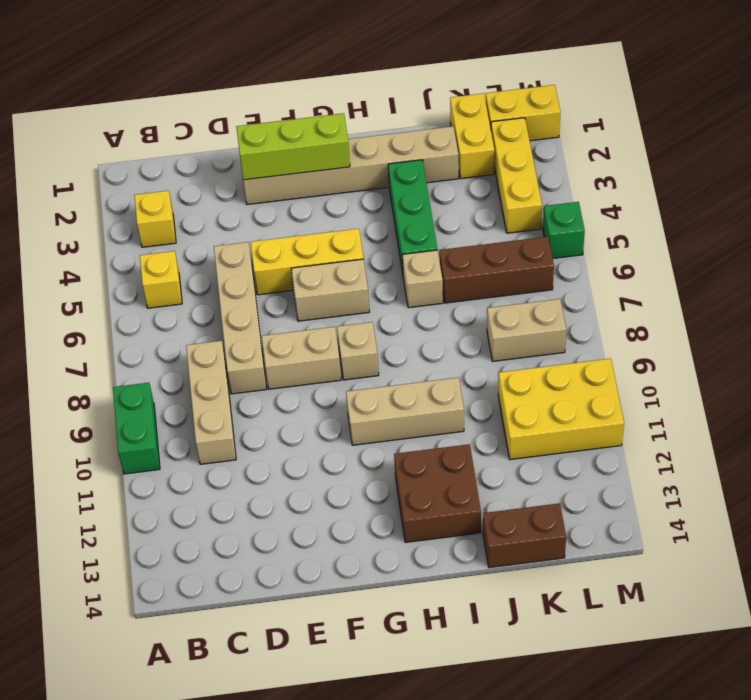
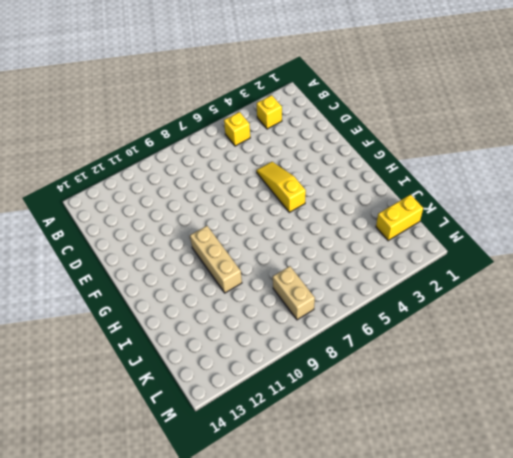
yellow 1x3 slope [256,162,306,212] -> yellow 1x3 brick [251,229,363,295]
none -> green 1x2 brick [113,383,160,474]
none -> tan 1x3 brick [186,341,236,464]
none -> tan 1x4 brick [214,242,267,394]

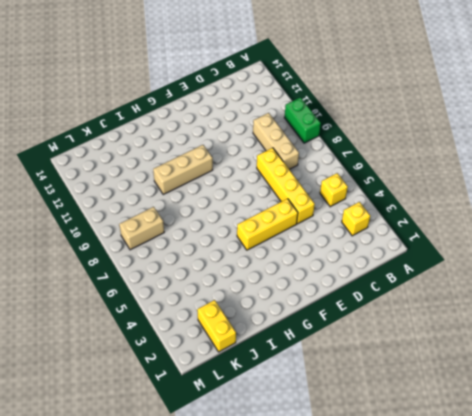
yellow 1x4 brick [257,148,315,224] -> tan 1x4 brick [214,242,267,394]
none -> tan 1x6 brick [243,126,459,205]
none -> tan 1x2 brick [262,327,341,389]
none -> tan 1x2 brick [291,259,369,321]

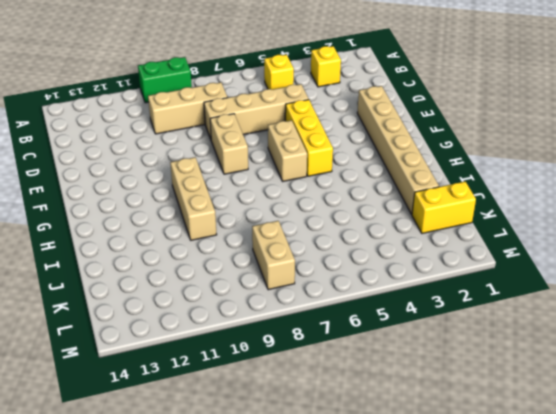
none -> tan 1x1 brick [337,322,379,380]
none -> brown 2x2 brick [394,444,481,543]
none -> green 1x3 brick [388,160,437,272]

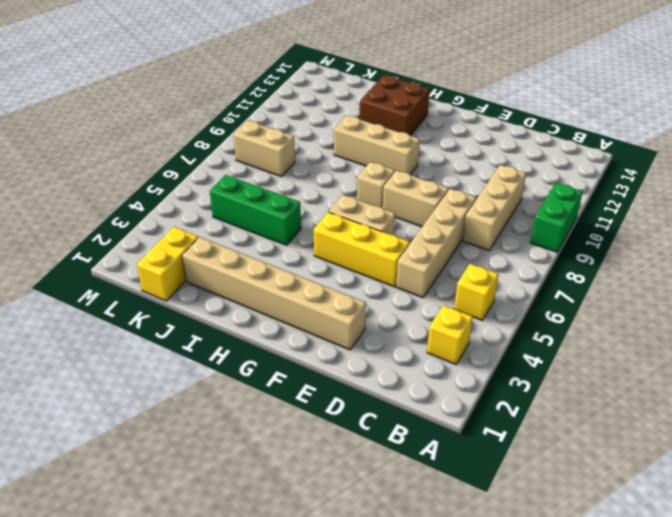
green 1x3 brick [210,175,301,245] -> green 1x3 brick turned to [388,160,437,272]
none -> tan 1x1 brick [402,250,443,308]
none -> brown 1x3 brick [439,237,554,303]
none -> brown 1x2 brick [483,503,566,568]

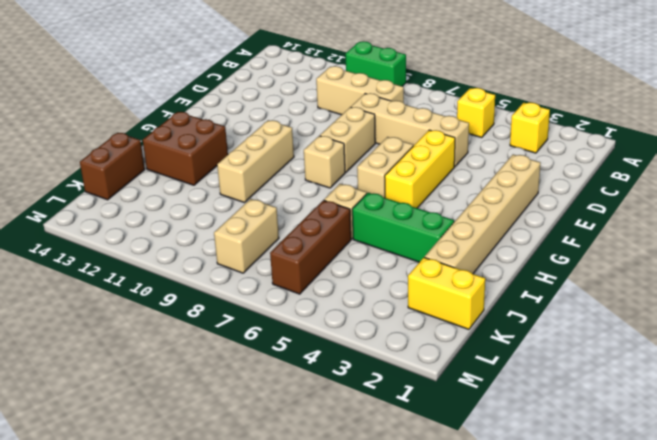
none -> yellow 2x3 brick [498,358,624,460]
none -> yellow 1x2 brick [486,85,560,141]
none -> yellow 1x3 brick [491,118,542,233]

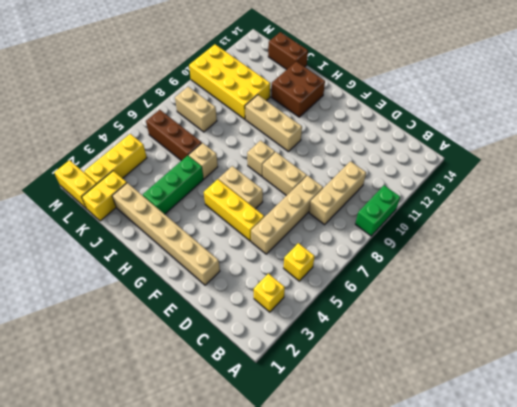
yellow 2x4 brick [189,44,270,119] -> yellow 2x3 brick [498,358,624,460]
none -> green 1x1 brick [543,202,585,258]
none -> lime 1x3 brick [236,113,350,180]

